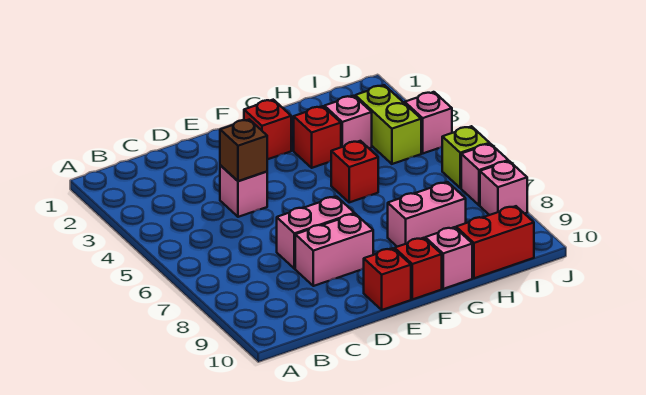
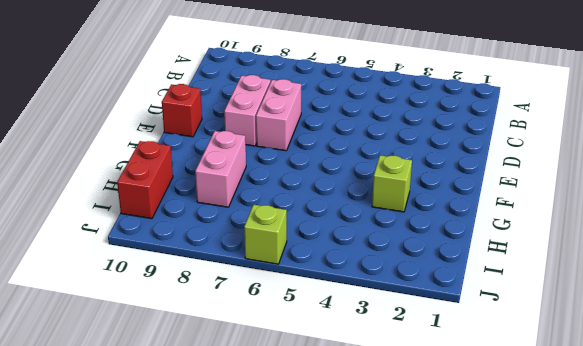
lime 1x1 brick [372,155,412,212] -> red 1x1 brick [294,106,341,168]
none -> pink 1x1 brick [220,165,267,217]
none -> red 1x1 brick [244,100,291,159]
none -> red 1x1 brick [395,238,442,299]

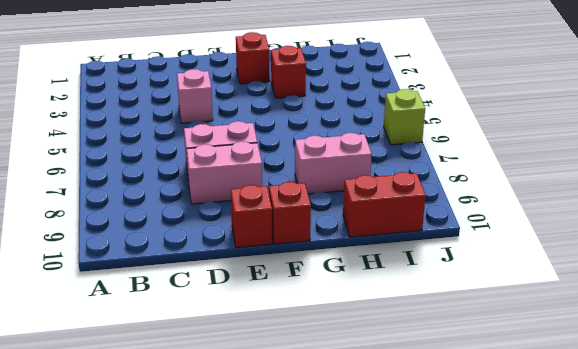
none -> red 1x1 brick [331,141,378,202]
none -> pink 1x1 brick [425,227,472,289]
none -> pink 1x1 brick [324,96,372,148]

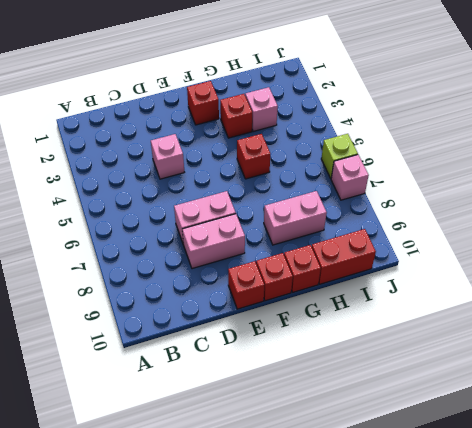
red 1x1 brick [284,245,321,292] -> pink 1x1 brick [425,227,472,289]
none -> lime 1x2 brick [355,85,421,164]
none -> pink 1x1 brick [405,92,452,153]
none -> pink 1x1 brick [480,161,527,215]

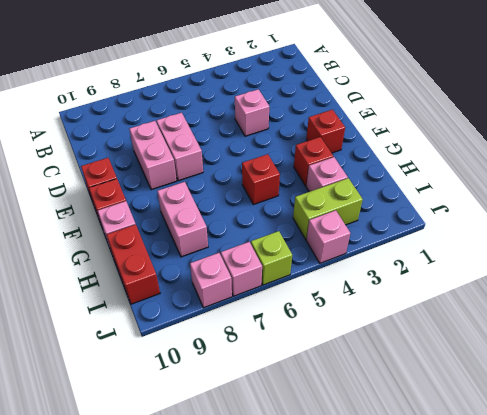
none -> brown 1x1 brick [220,119,267,181]

